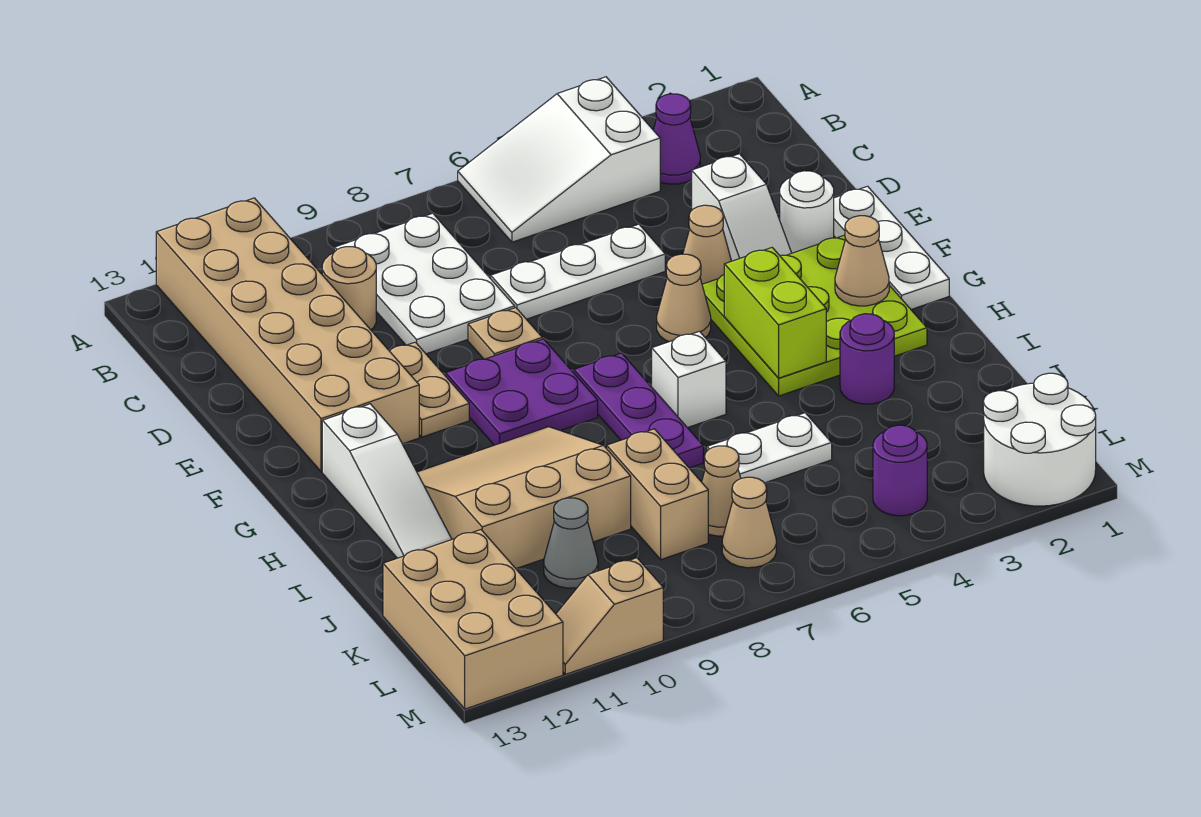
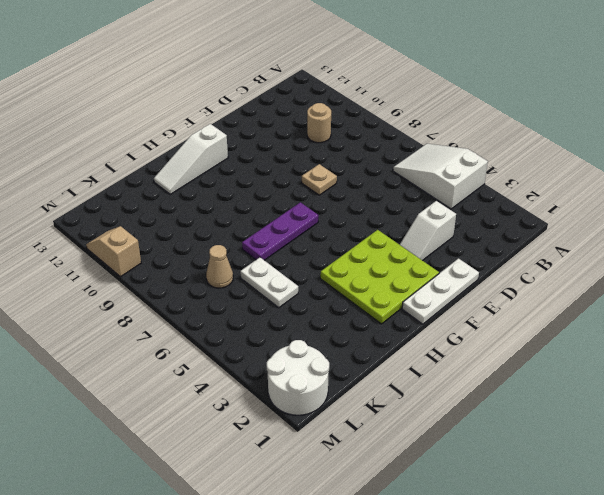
none -> tan 2x6 brick [156,198,419,472]
none -> purple 1x1 cone [653,94,700,184]
none -> white 2x3 plate [335,213,515,354]
none -> white 1x3 plate [491,224,665,319]

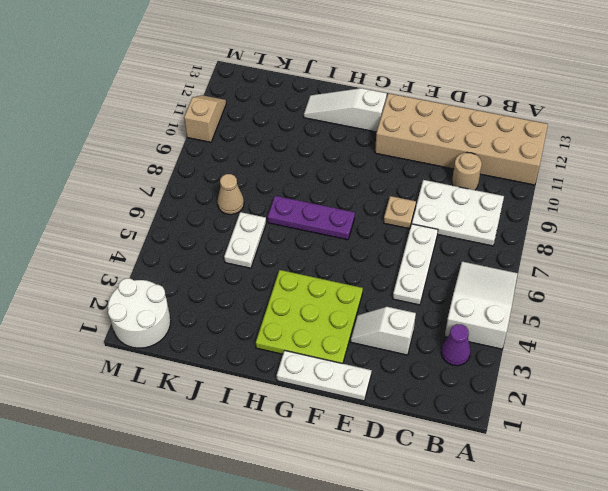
none -> white 1x1 round brick [780,171,834,253]
none -> tan 1x1 cone [683,205,731,284]
none -> tan 1x2 plate [390,342,469,437]
none -> tan 1x1 cone [657,254,711,342]

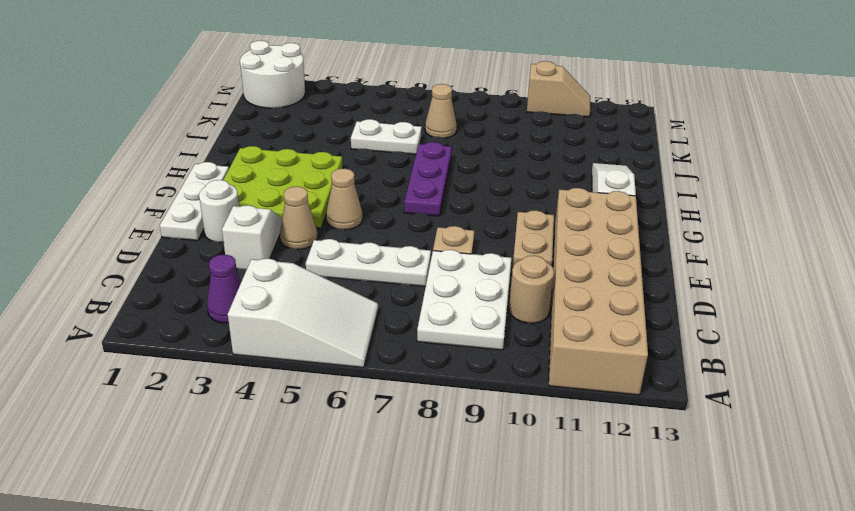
none -> purple 2x2 plate [446,339,598,445]
none -> white 1x1 brick [652,331,726,428]
none -> tan 3x3 slope [417,427,631,568]
none -> purple 1x1 round brick [840,314,894,404]

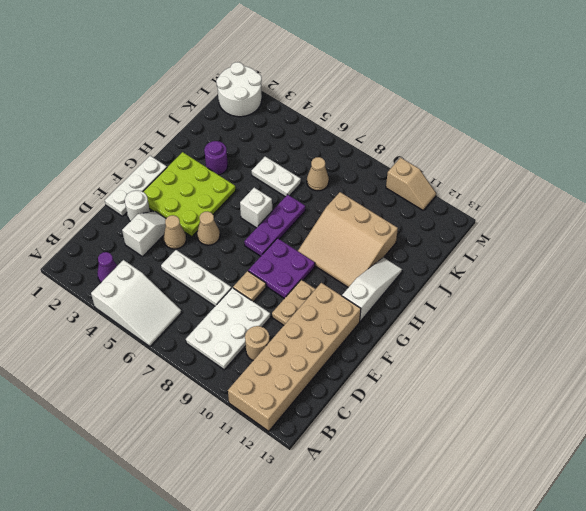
none -> tan 1x2 brick [607,429,708,559]
none -> grey 1x1 cone [544,498,598,588]
none -> tan 2x3 brick [383,530,563,709]
none -> purple 1x1 round brick [873,425,927,516]

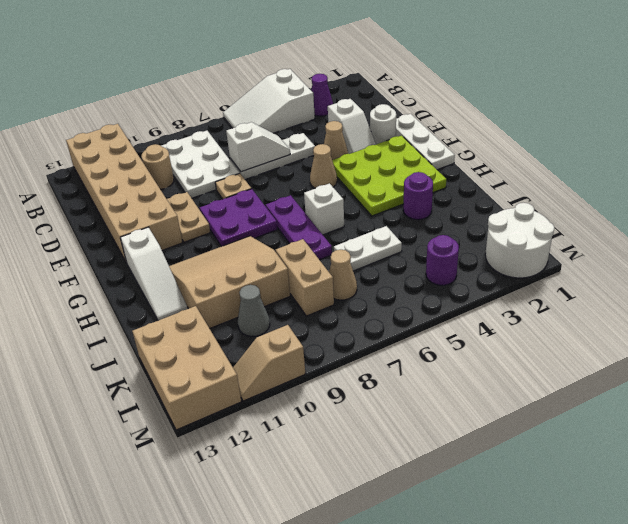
white 1x2 slope [226,122,290,172] -> none
none -> tan 1x1 cone [722,477,776,568]
none -> tan 1x1 cone [835,216,889,306]
none -> lime 1x2 brick [724,248,826,378]

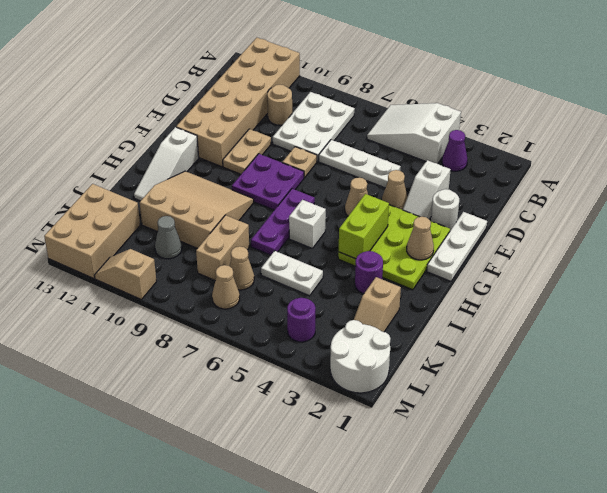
tan 1x2 slope [354,277,401,332] -> none

